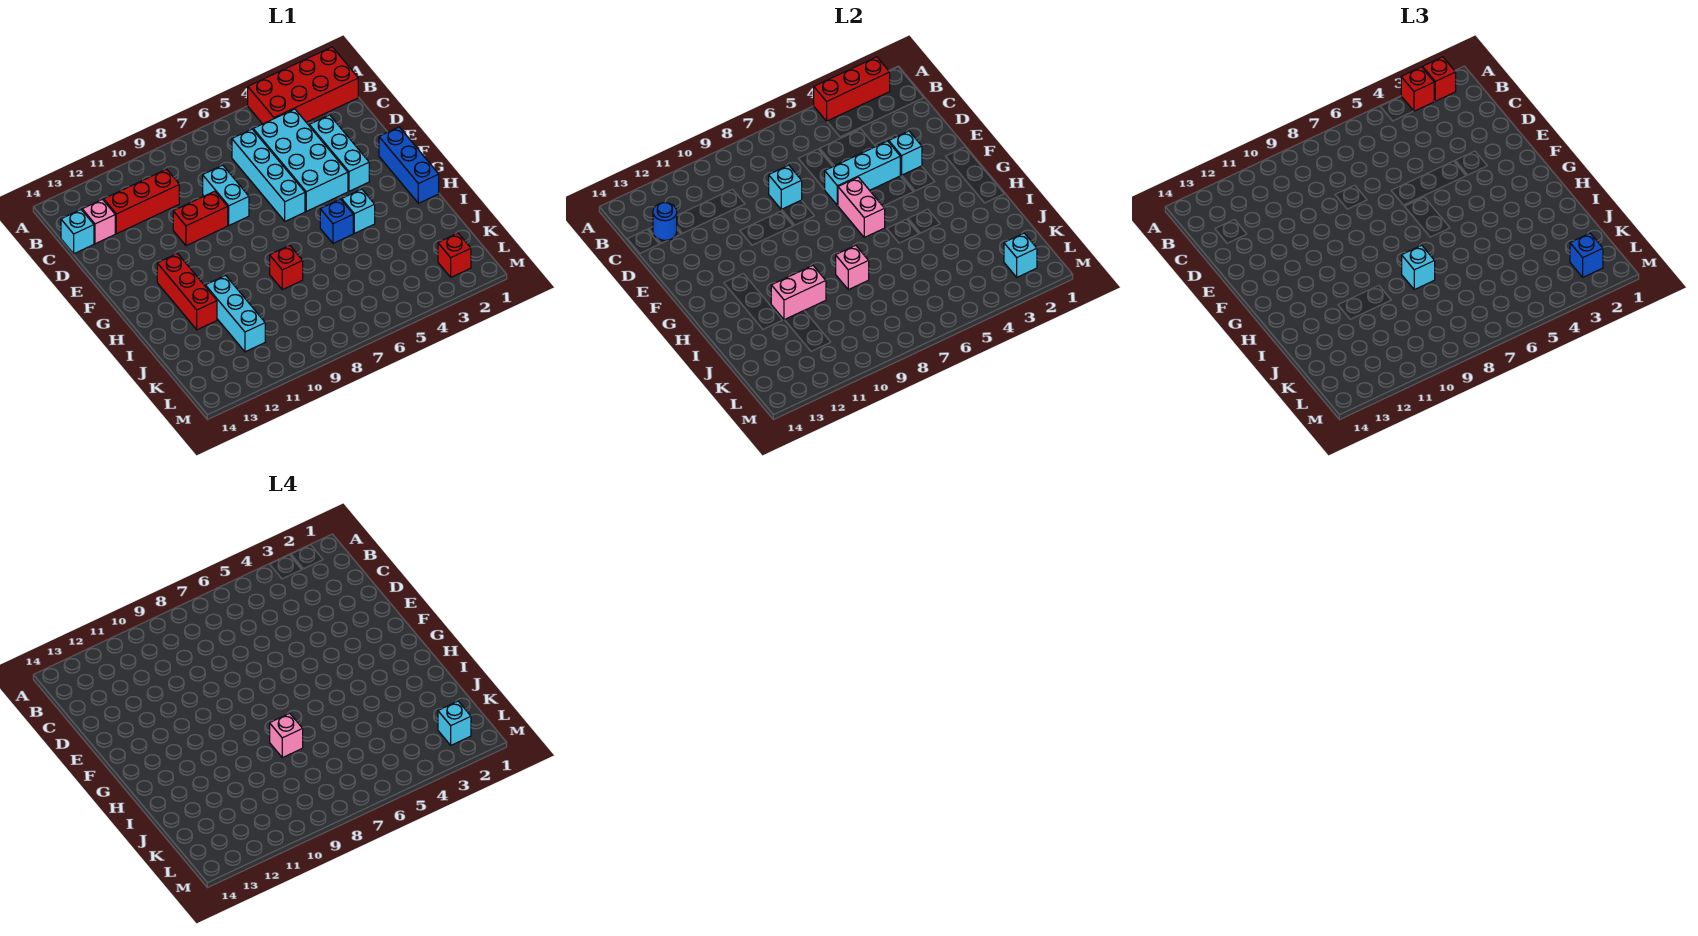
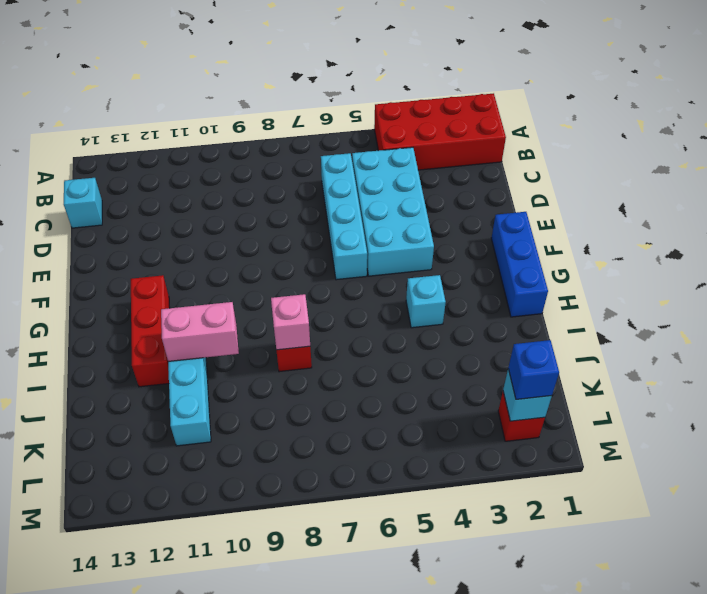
none -> red 1x3 brick [104,169,179,234]
none -> pink 1x1 brick [82,200,115,244]
none -> cyan 1x3 brick [309,115,369,191]
none -> cyan 1x2 brick [203,165,249,225]

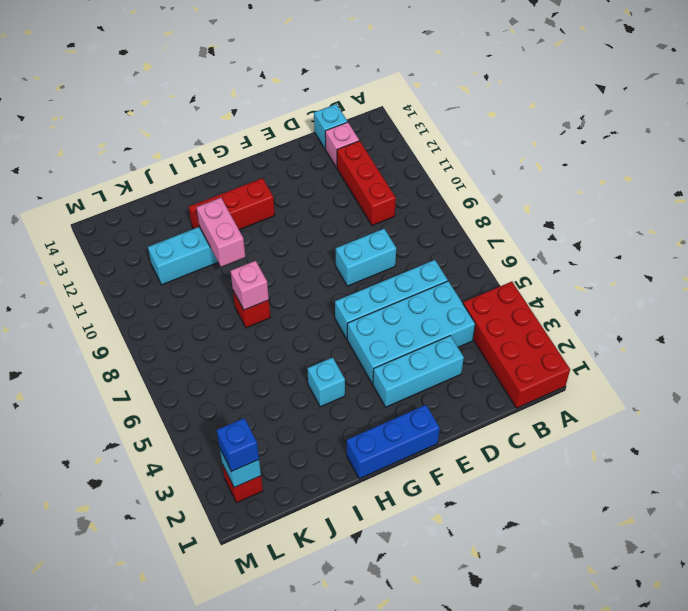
none -> red 1x2 brick [173,191,228,246]
none -> blue 1x1 brick [320,199,353,243]
none -> red 1x3 brick [814,57,890,121]
none -> blue 1x1 round brick [653,203,677,240]

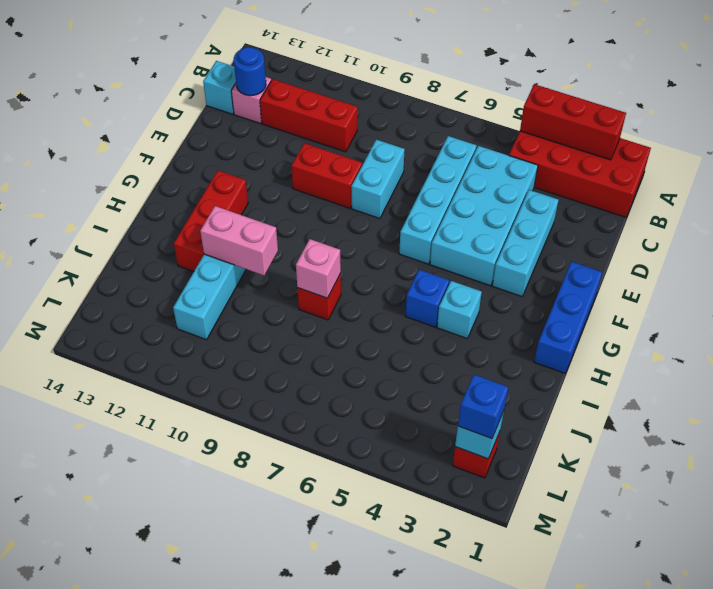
none -> cyan 1x1 brick [769,165,802,210]
none -> cyan 1x1 brick [889,131,922,175]
none -> cyan 1x3 brick [824,141,900,205]
none -> pink 1x2 brick [838,177,885,237]

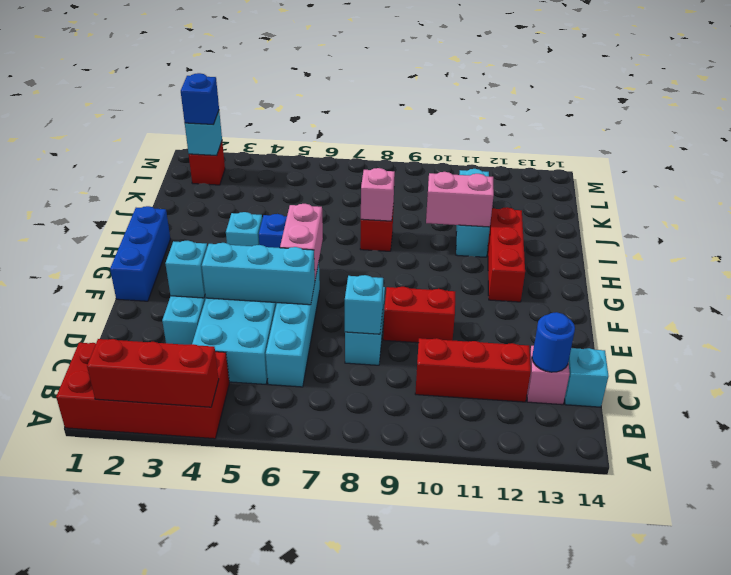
none -> red 1x1 brick [1423,57,1456,101]
none -> red 1x1 brick [1401,67,1434,111]
none -> cyan 1x1 brick [1402,245,1435,290]
none -> pink 1x1 brick [270,713,303,758]

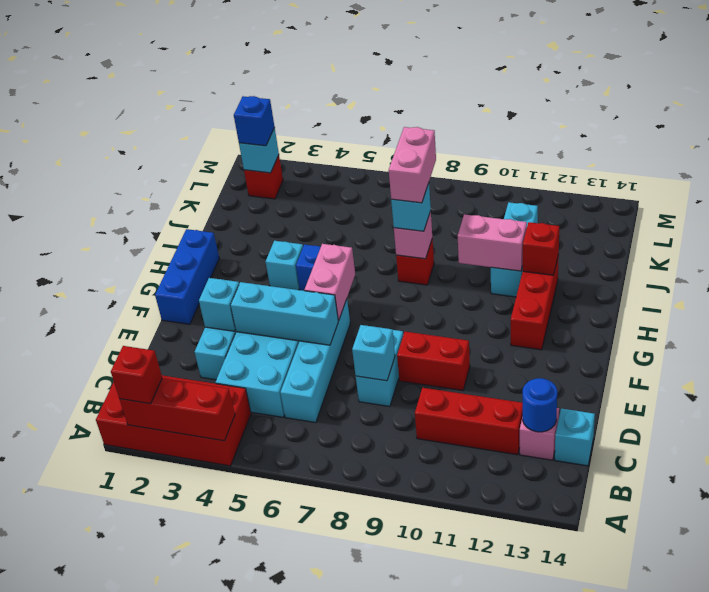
pink 1x2 brick [389,127,436,203] -> pink 1x1 brick [270,713,303,758]
red 1x1 brick [523,222,559,275] -> red 1x1 brick moved to [1401,67,1434,111]
none -> cyan 1x1 brick [438,701,471,745]

